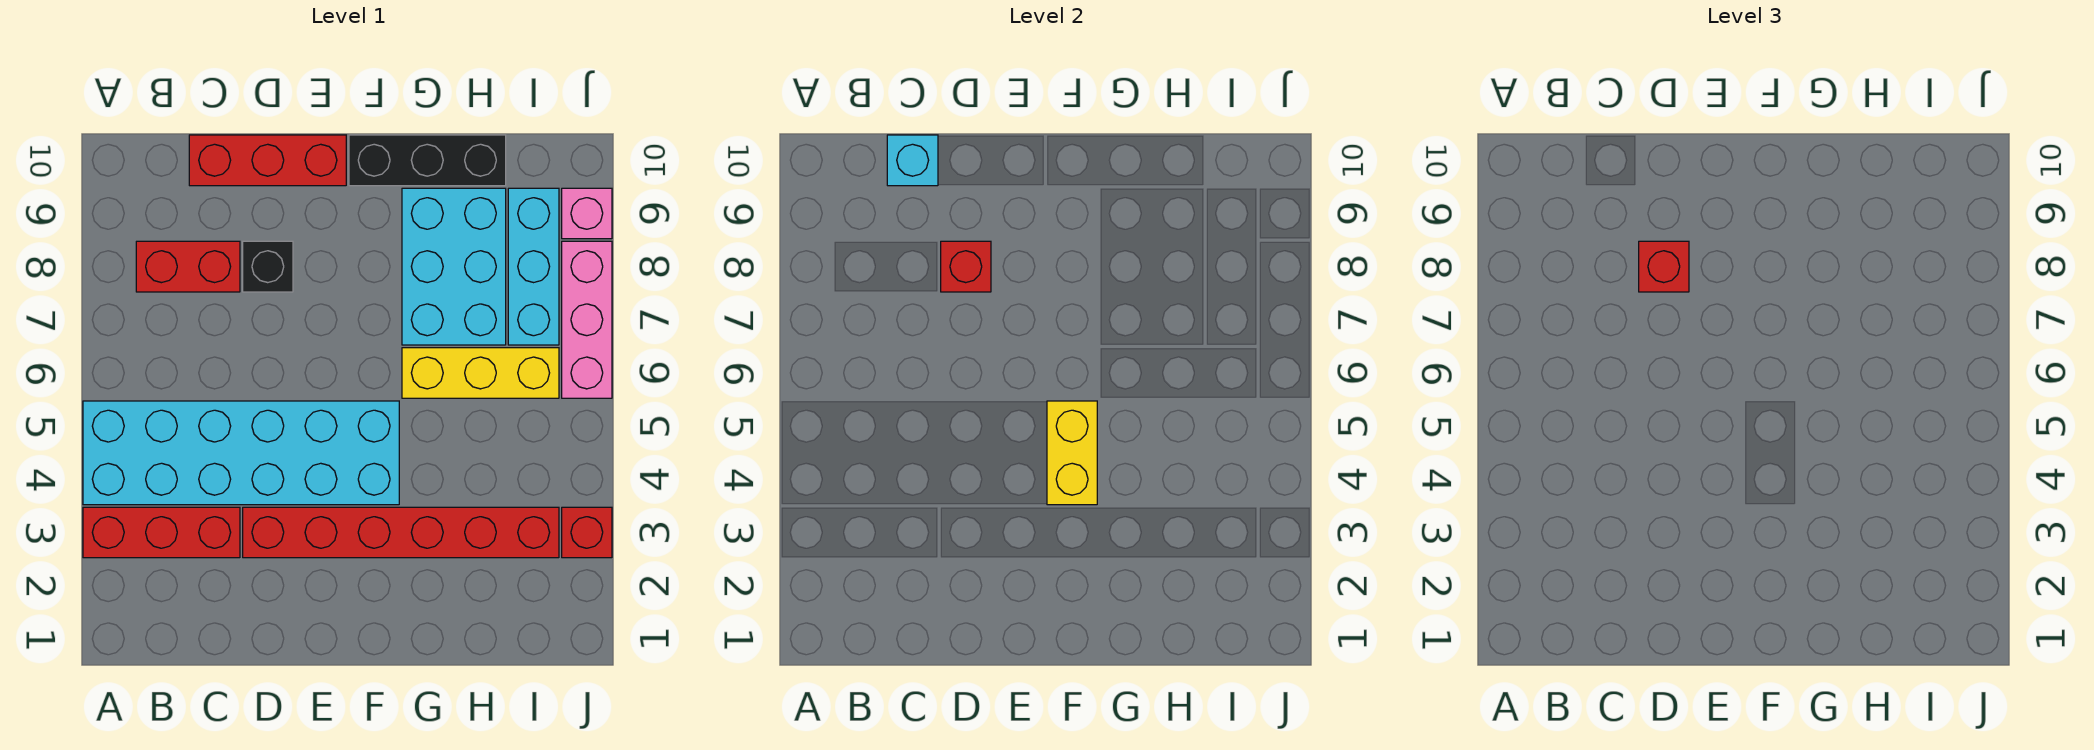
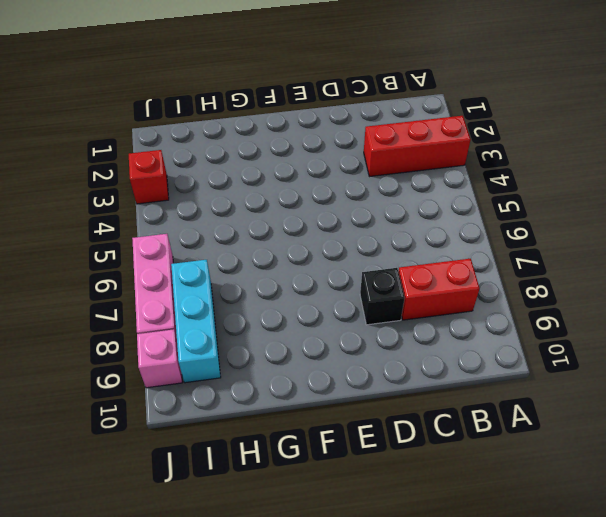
none -> cyan 2x6 brick [83,401,399,505]
none -> red 1x3 brick [189,135,346,186]
none -> red 1x6 brick [243,507,559,558]

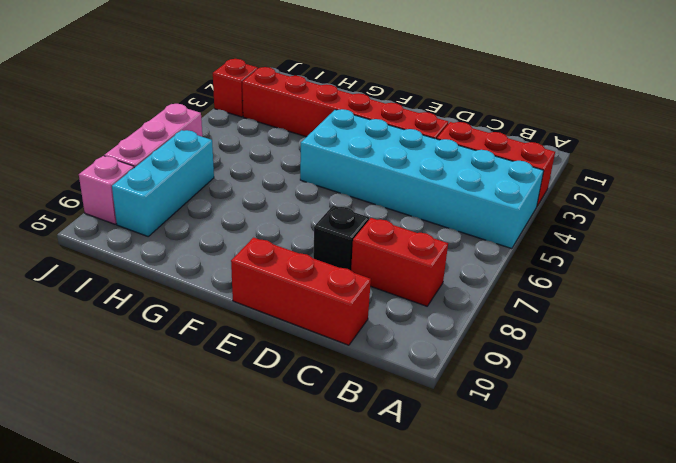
none -> black 1x3 brick [349,135,506,186]
none -> yellow 1x3 brick [402,348,559,398]
none -> cyan 2x3 brick [402,188,506,345]

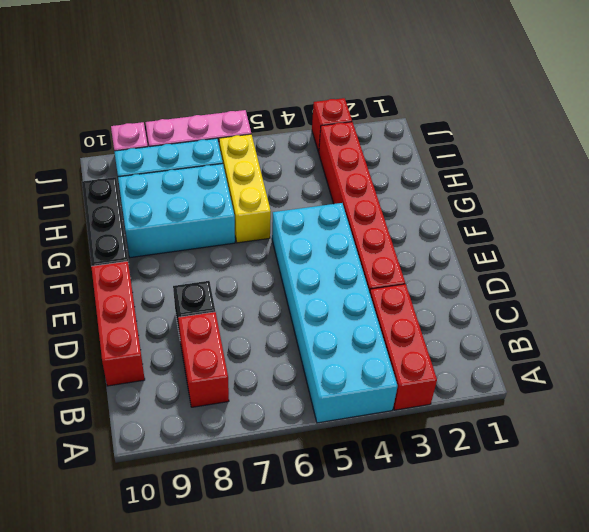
none -> cyan 1x1 brick [887,135,938,186]
none -> red 1x1 brick [941,241,991,292]
none -> yellow 1x2 brick [1047,401,1097,505]

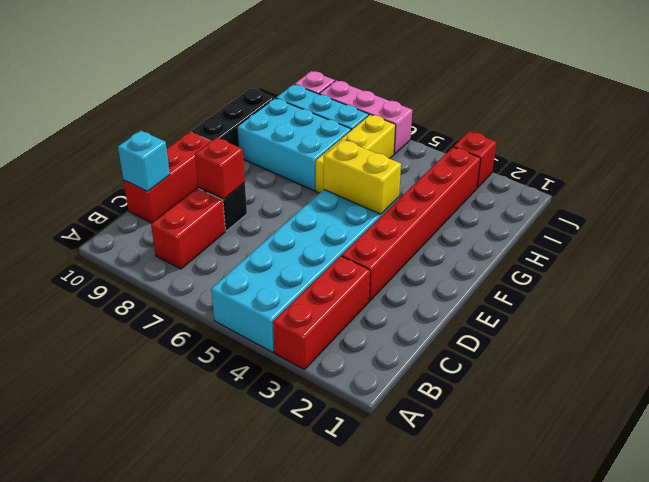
none -> red 1x1 brick [1639,241,1689,292]

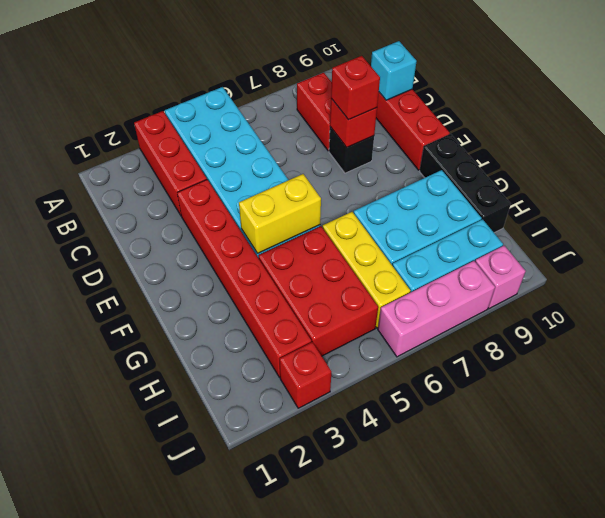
red 2x3 brick [258,226,378,356] -> none

